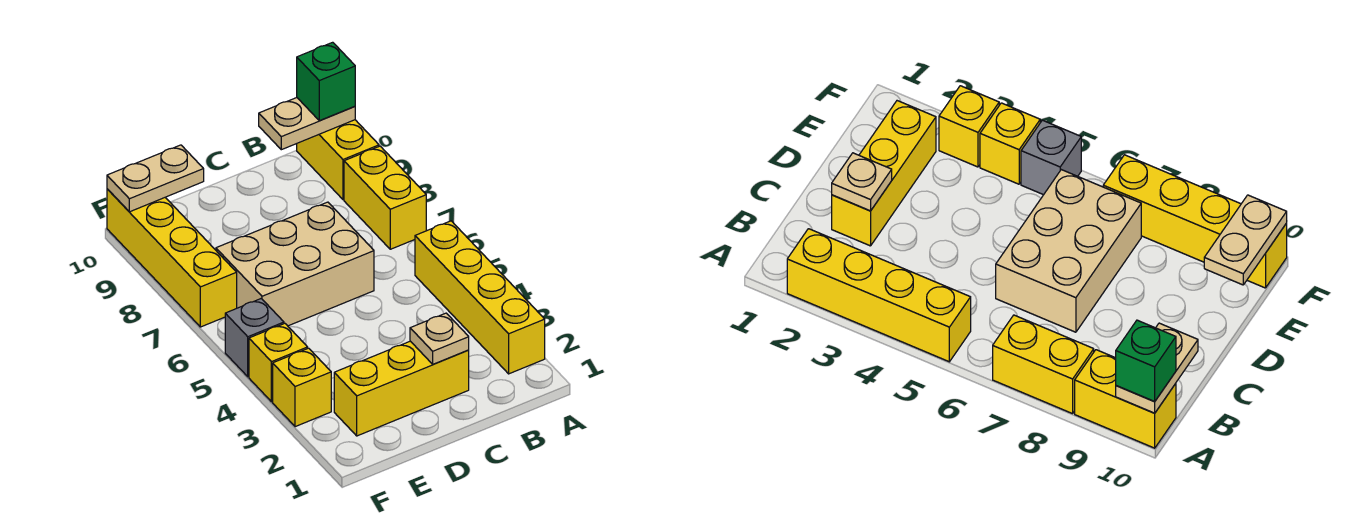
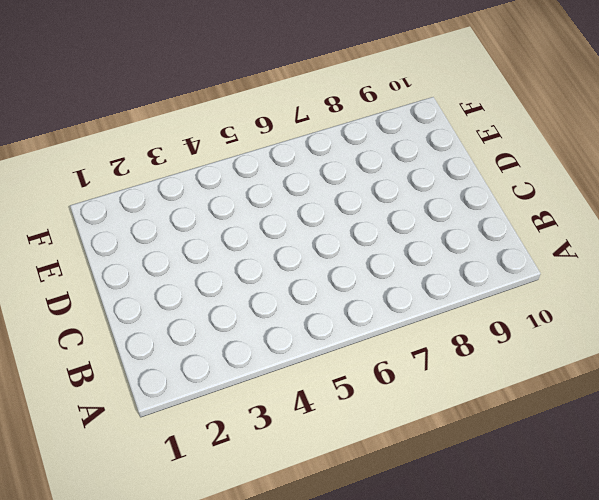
none -> yellow 1x4 brick [415,221,545,374]
none -> yellow 1x2 brick [344,146,426,249]
none -> yellow 1x2 brick [297,120,379,200]

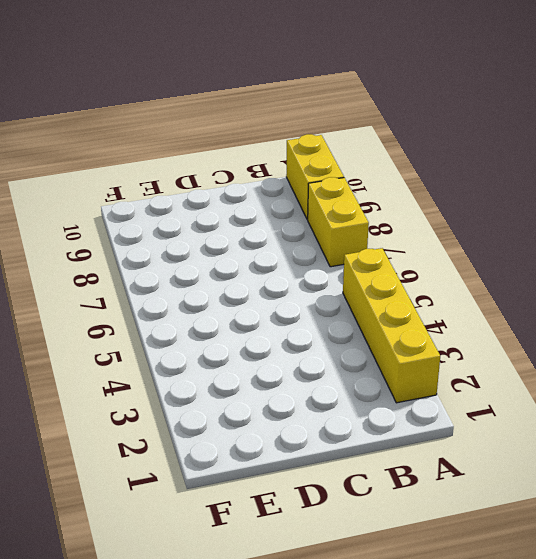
none -> yellow 1x3 brick [334,341,469,436]
none -> tan 2x3 brick [216,202,374,326]
none -> yellow 1x1 brick [273,348,331,427]

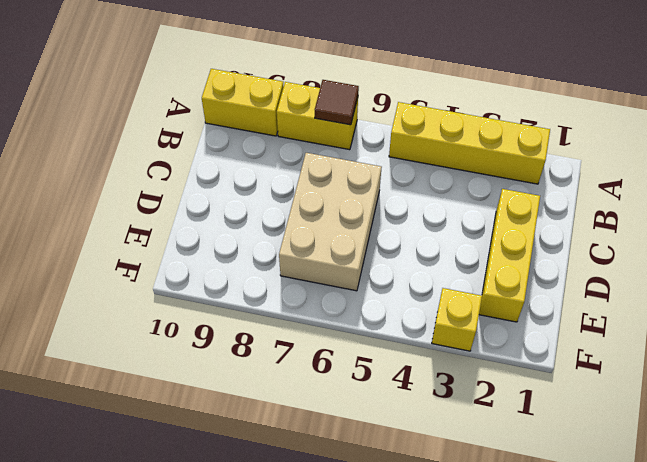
brown 1x1 tile [315,80,359,125] -> none
none -> yellow 1x1 brick [249,323,308,402]
none -> grey 1x1 brick [225,298,284,377]
none -> yellow 1x4 brick [107,189,237,327]

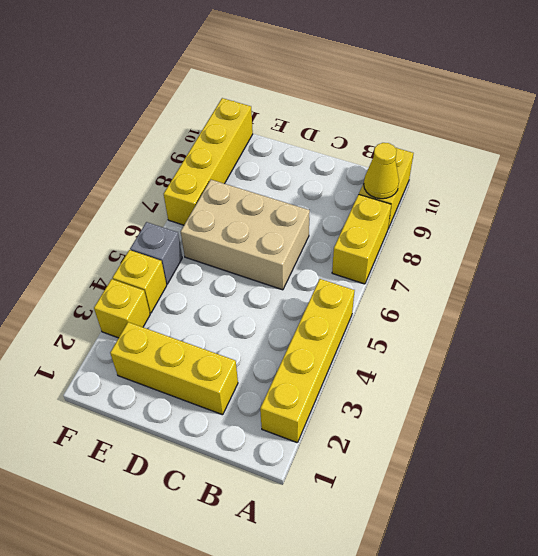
yellow 1x1 cone [364,143,399,199] -> none
none -> tan 1x2 plate [259,98,355,150]
none -> tan 1x1 plate [410,313,469,364]
none -> tan 1x2 plate [107,145,204,212]

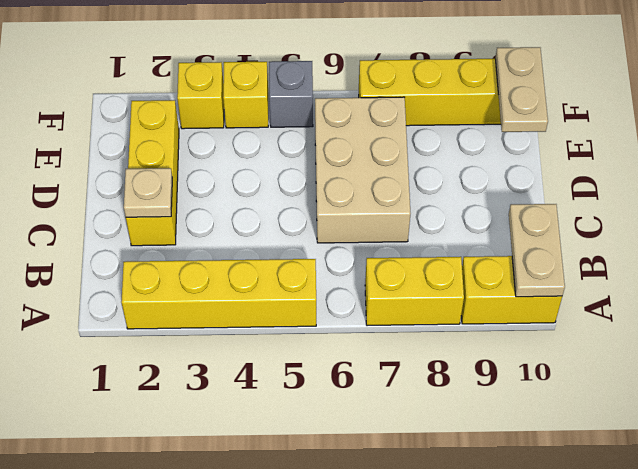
none -> green 1x1 brick [297,42,355,121]

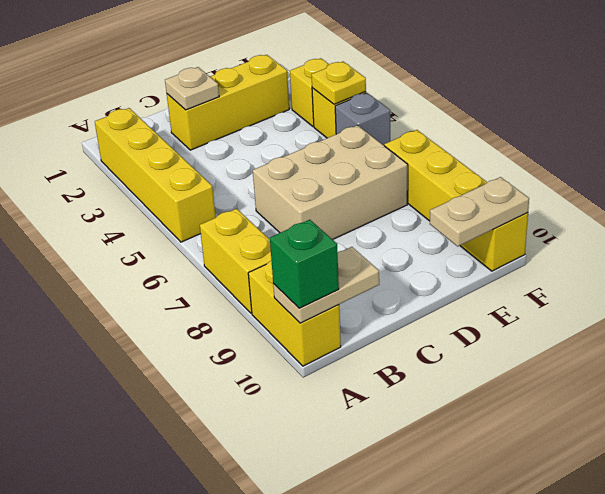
yellow 1x1 plate [311,62,366,105] -> none

